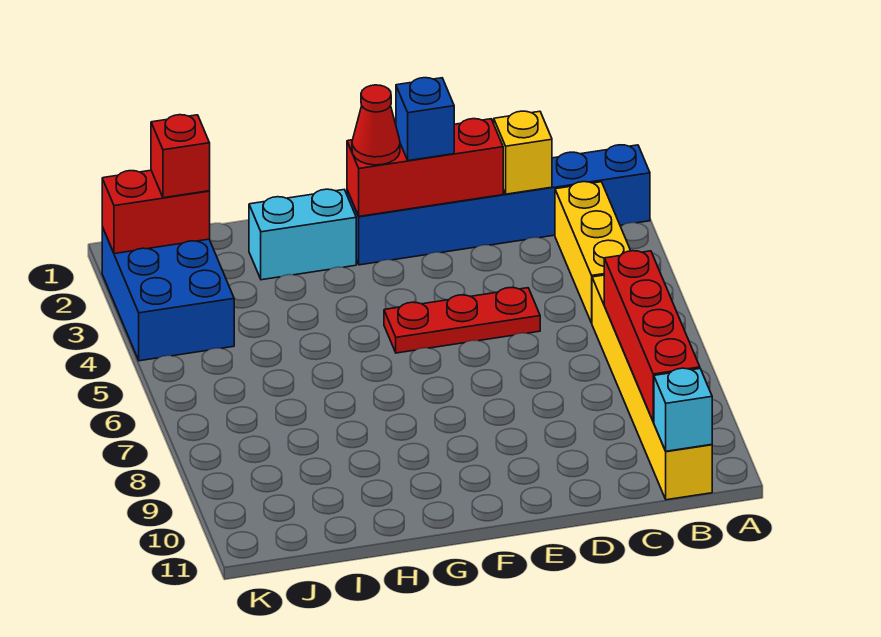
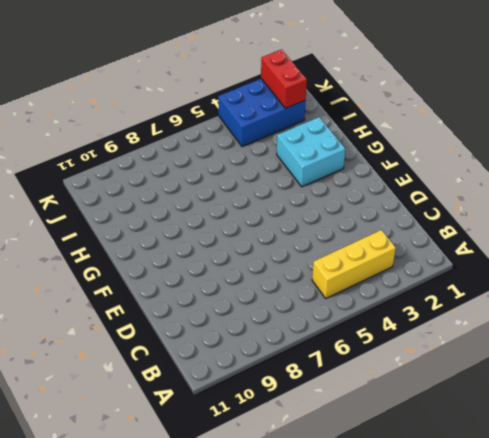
cyan 2x2 brick [277,117,345,187] -> cyan 1x2 brick [249,189,356,280]
none -> blue 1x6 brick [347,145,650,265]
none -> yellow 1x6 brick [592,275,712,500]
none -> red 1x3 plate [384,288,540,353]

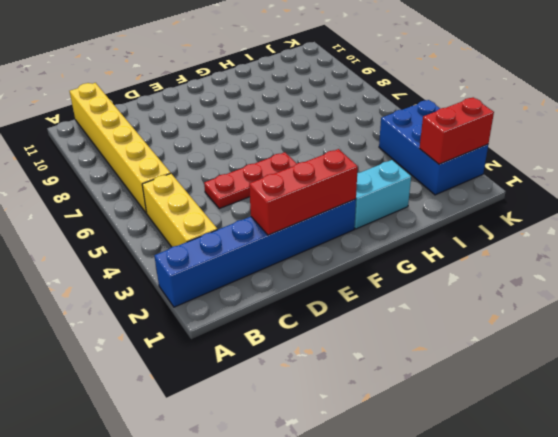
none -> red 1x4 brick [604,251,700,422]
none -> cyan 1x1 brick [654,368,712,451]
none -> yellow 1x1 brick [494,111,552,194]

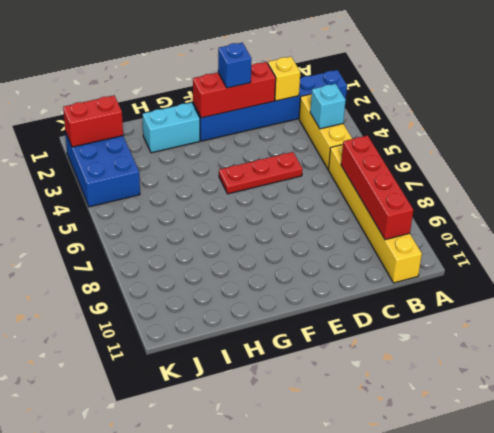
cyan 1x1 brick [310,84,346,129] -> cyan 1x1 brick moved to [654,368,712,451]
none -> red 1x1 cone [352,85,400,165]
none -> red 1x1 brick [151,115,210,198]

